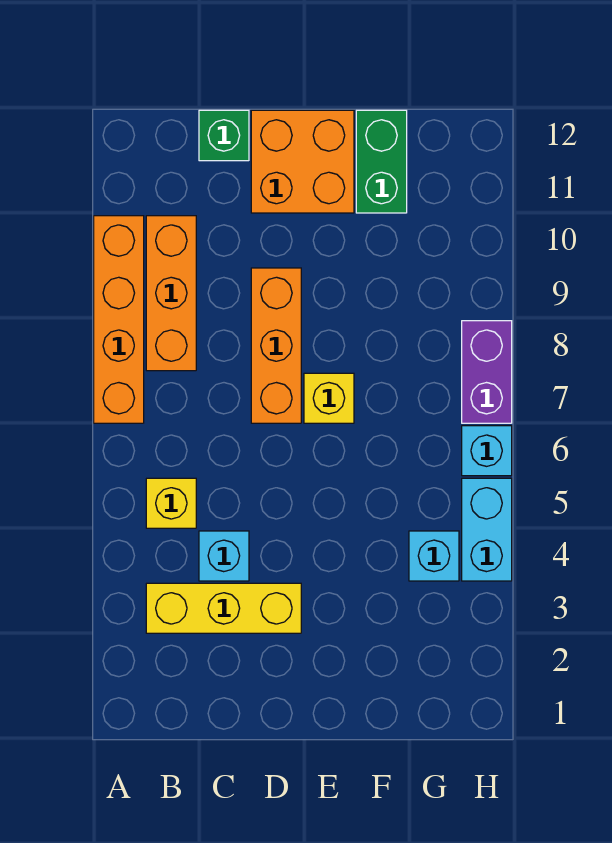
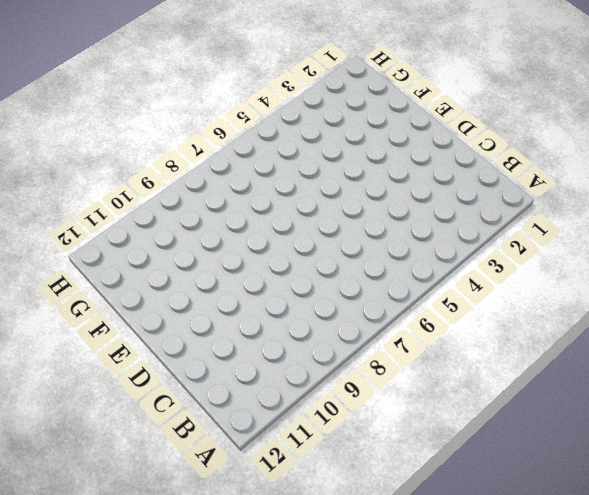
none -> orange 1x4 brick [94,216,144,423]
none -> yellow 1x3 brick [146,583,301,633]
none -> yellow 1x1 brick [146,478,196,528]

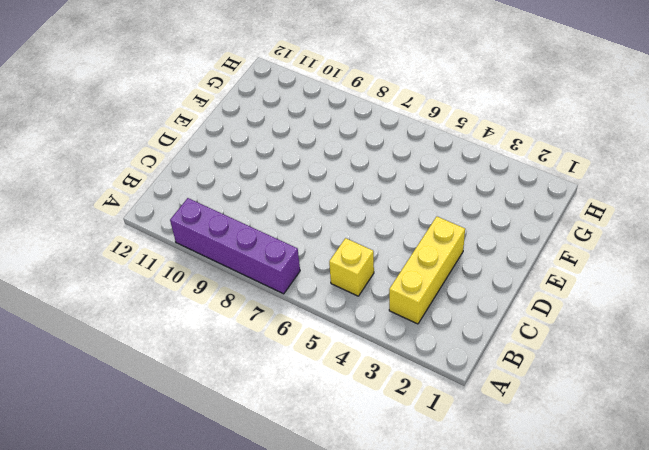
purple 1x4 brick [170,198,300,294] -> orange 1x4 brick [94,216,144,423]
none -> orange 1x3 brick [146,216,196,371]
none -> cyan 1x1 brick [199,531,249,581]
none -> green 1x1 brick [199,110,249,161]

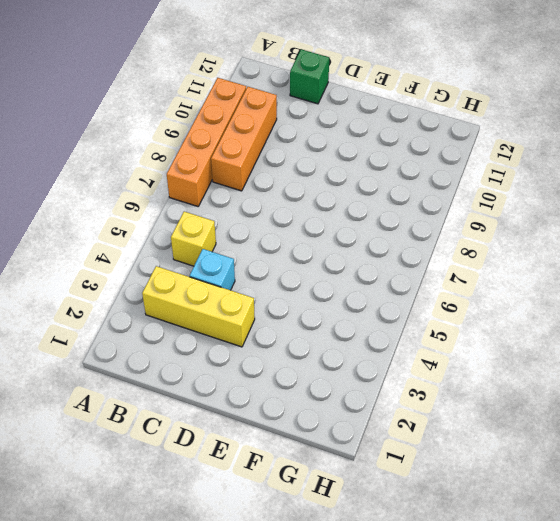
none -> orange 1x3 brick [251,268,301,423]
none -> orange 2x2 brick [251,110,354,213]
none -> yellow 1x1 brick [304,373,354,423]

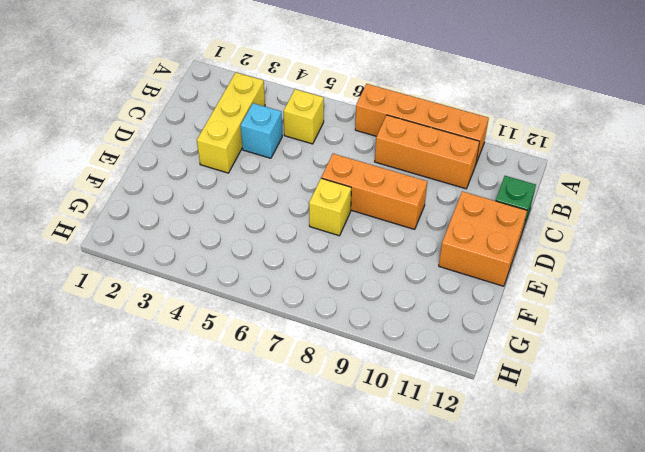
none -> green 1x2 brick [356,110,407,213]
none -> cyan 1x1 brick [409,531,459,581]
none -> cyan 1x2 brick [462,478,512,581]

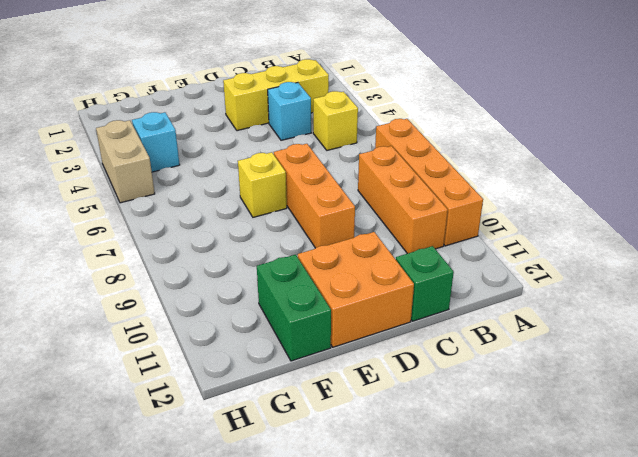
tan 1x2 brick [96,120,155,203] -> cyan 1x2 brick [462,478,512,581]
none -> cyan 1x1 brick [462,426,512,476]
none -> purple 1x2 brick [462,321,512,423]

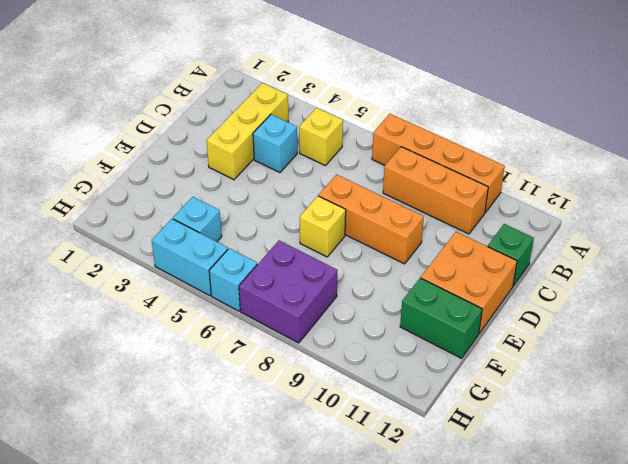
purple 2x2 brick [239,240,338,343] -> purple 1x2 brick [462,321,512,423]

